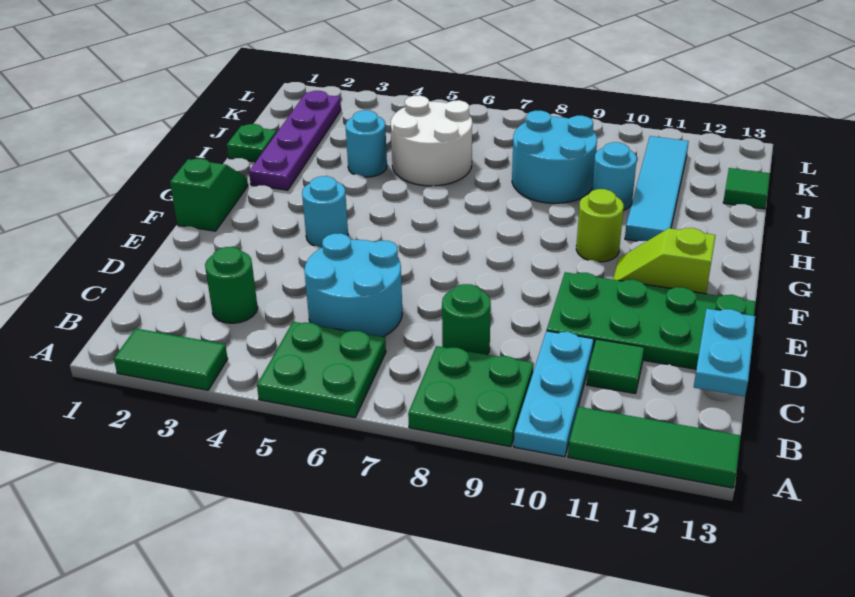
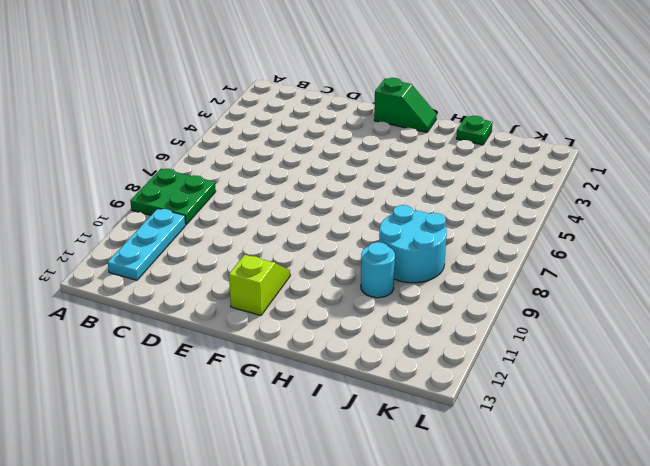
cyan 1x3 plate [108,209,186,280] -> cyan 1x3 plate turned to [514,331,594,457]
none -> green 1x2 tile [114,328,228,390]
none -> green 2x2 plate [257,322,386,418]
none -> green 1x3 tile [568,407,741,488]

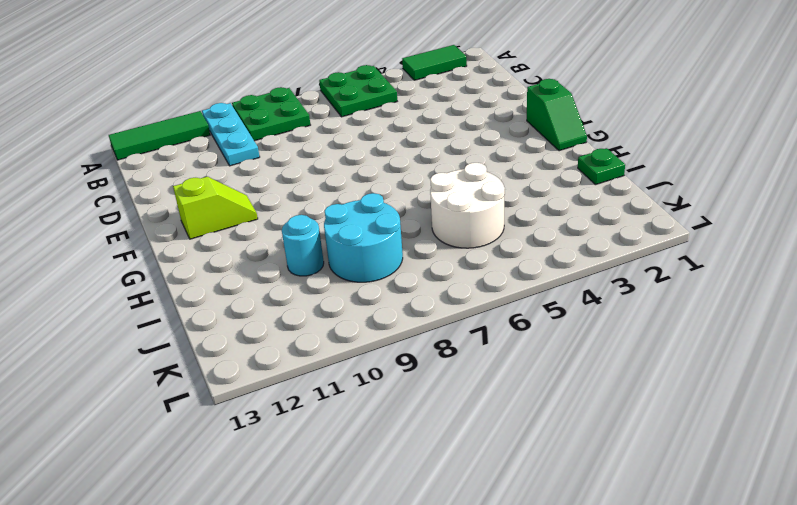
none -> green 1x1 round brick [205,247,258,323]
none -> cyan 2x2 round brick [304,233,402,337]
none -> green 1x1 round brick [442,284,491,355]

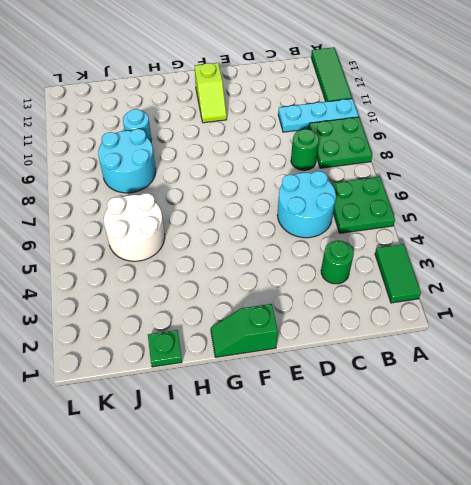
none -> green 1x1 tile [587,339,644,394]
none -> green 2x4 plate [547,272,756,369]
none -> cyan 1x1 round brick [302,176,348,248]

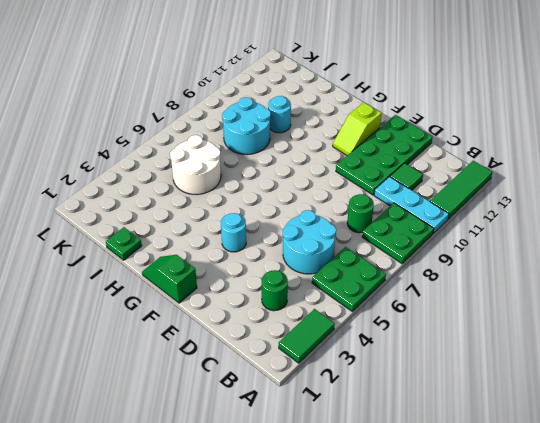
none -> lime 1x1 round brick [576,189,624,262]
none -> purple 1x4 plate [249,91,341,190]
none -> cyan 1x4 tile [625,136,689,241]

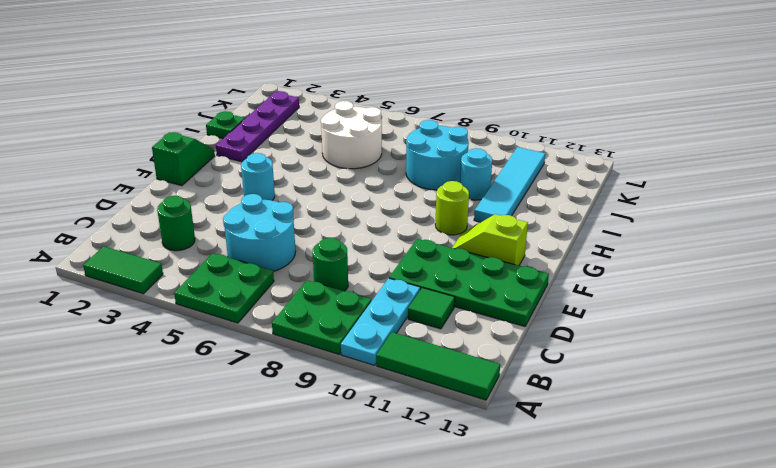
none -> cyan 1x1 round brick [346,110,387,177]
none -> green 1x1 tile [723,168,770,209]
none -> cyan 1x2 plate [694,309,755,396]

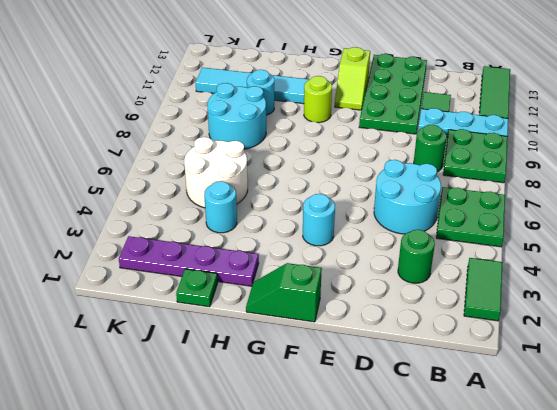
none -> green 1x1 tile [723,168,770,209]
none -> cyan 1x2 plate [694,309,755,396]

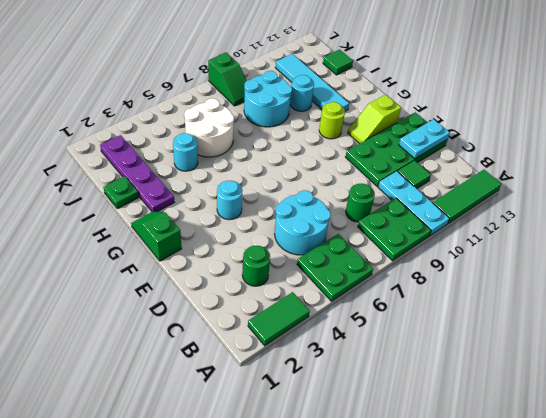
cyan 1x2 plate [399,119,450,159] -> cyan 1x2 plate turned to [694,309,755,396]
green 1x2 slope [208,52,246,106] -> none

